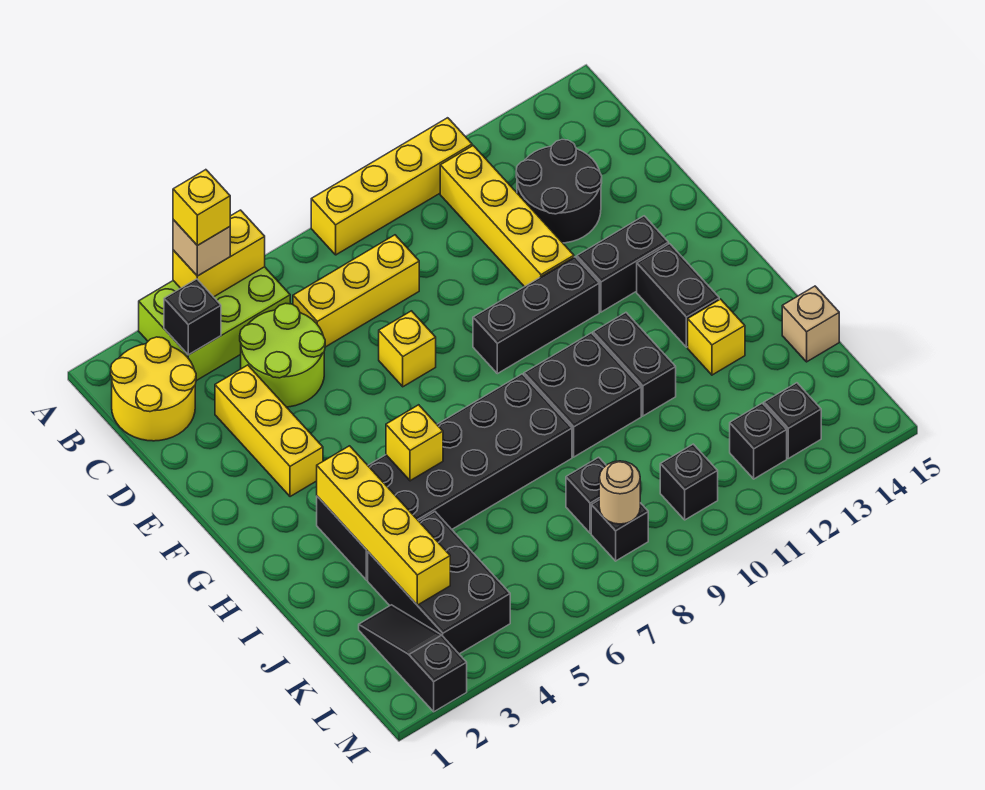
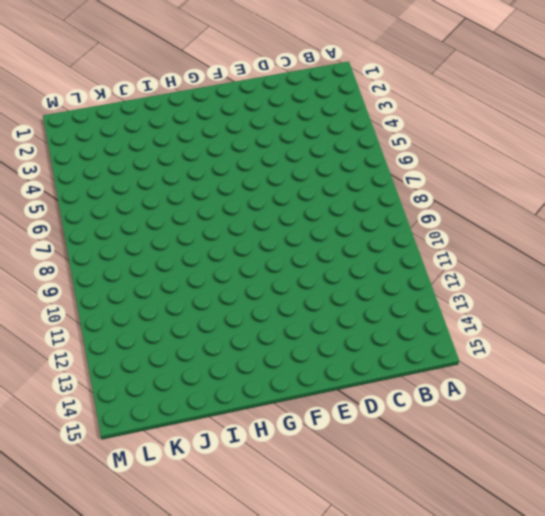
none -> lime 2x3 brick [139,267,290,381]
none -> yellow 1x4 brick [311,118,472,255]
none -> yellow 2x2 round brick [111,337,196,441]
none -> yellow 1x4 brick [440,146,574,287]

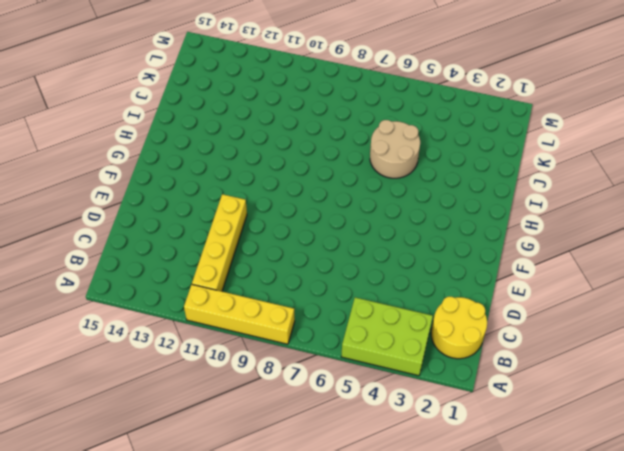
tan 2x2 round brick [370,120,420,178] -> black 2x6 brick [317,374,572,580]
none -> lime 2x2 round brick [240,303,325,407]
none -> yellow 1x3 brick [293,235,419,347]
none -> black 2x2 round brick [516,140,602,243]
none -> yellow 1x3 brick [215,365,323,497]

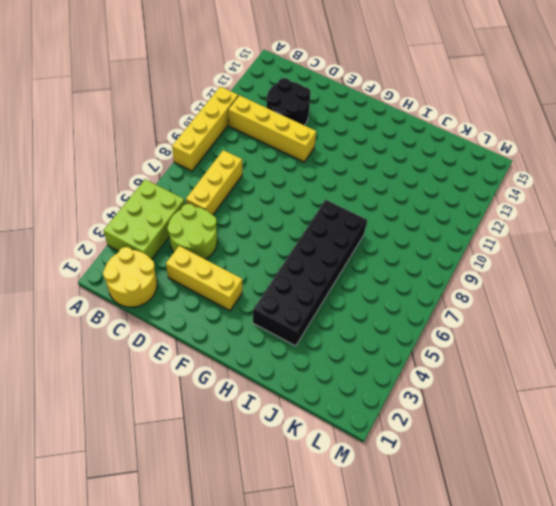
none -> yellow 1x1 brick [379,311,436,387]
none -> black 1x3 brick [473,257,599,374]
none -> black 1x2 brick [577,216,668,312]
none -> black 1x2 brick [637,244,719,347]

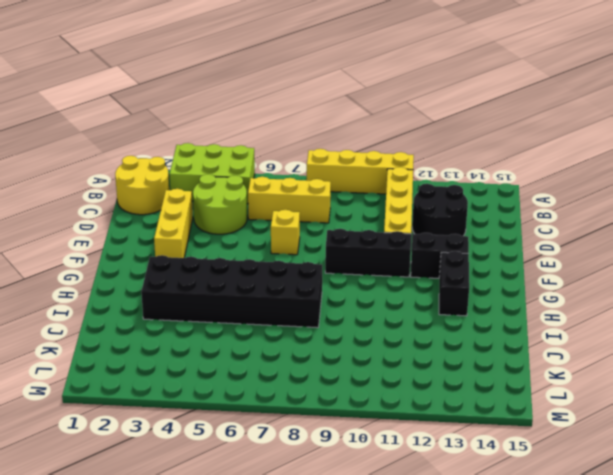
none -> black 2x2 brick [524,333,641,457]
none -> black 1x2 brick [593,313,676,416]
none -> yellow 1x1 brick [688,299,745,375]
none -> black 2x3 brick [368,512,510,654]

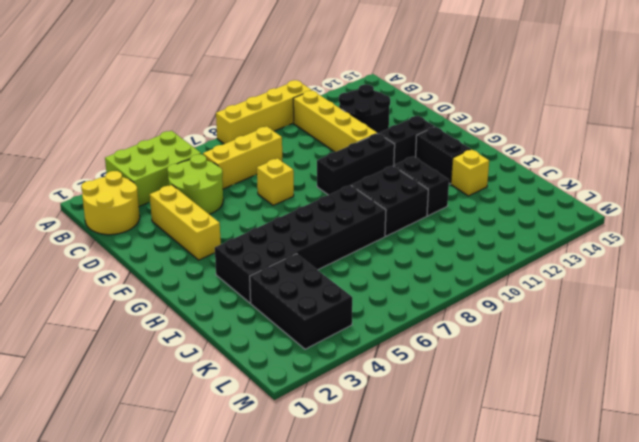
none -> tan 1x1 brick [782,286,839,362]
none -> black 1x3 slope [359,605,467,712]
none -> black 1x1 brick [566,457,606,533]
none -> black 1x1 brick [591,500,648,561]

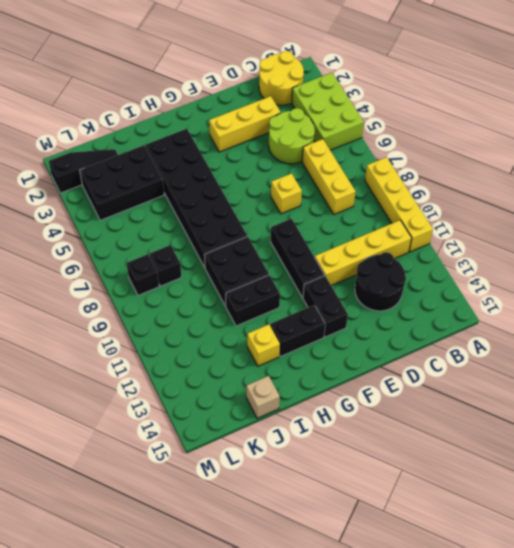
none -> black 1x1 brick [660,444,718,520]
none -> black 1x1 brick [730,403,787,479]
none -> black 1x1 brick [764,383,821,458]
none -> yellow 1x2 brick [173,210,265,297]

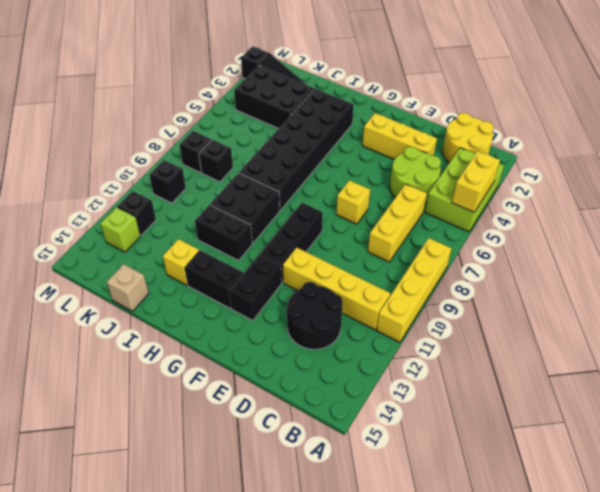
lime 1x1 brick [100,207,140,252] -> black 1x1 brick [764,383,821,458]
none -> black 1x1 brick [164,279,221,355]
none -> yellow 1x4 brick [317,446,450,605]
none -> yellow 1x1 brick [386,405,443,481]
none -> tan 1x1 round brick [599,461,640,524]

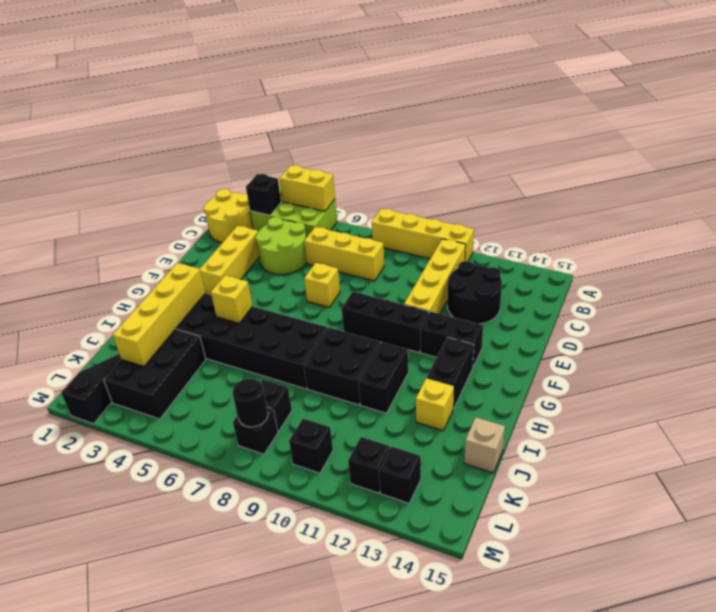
black 1x1 round brick [232,379,268,427] -> tan 1x1 round brick [599,461,640,524]
none -> tan 1x1 brick [173,220,230,276]
none -> yellow 1x1 brick [173,170,230,246]

